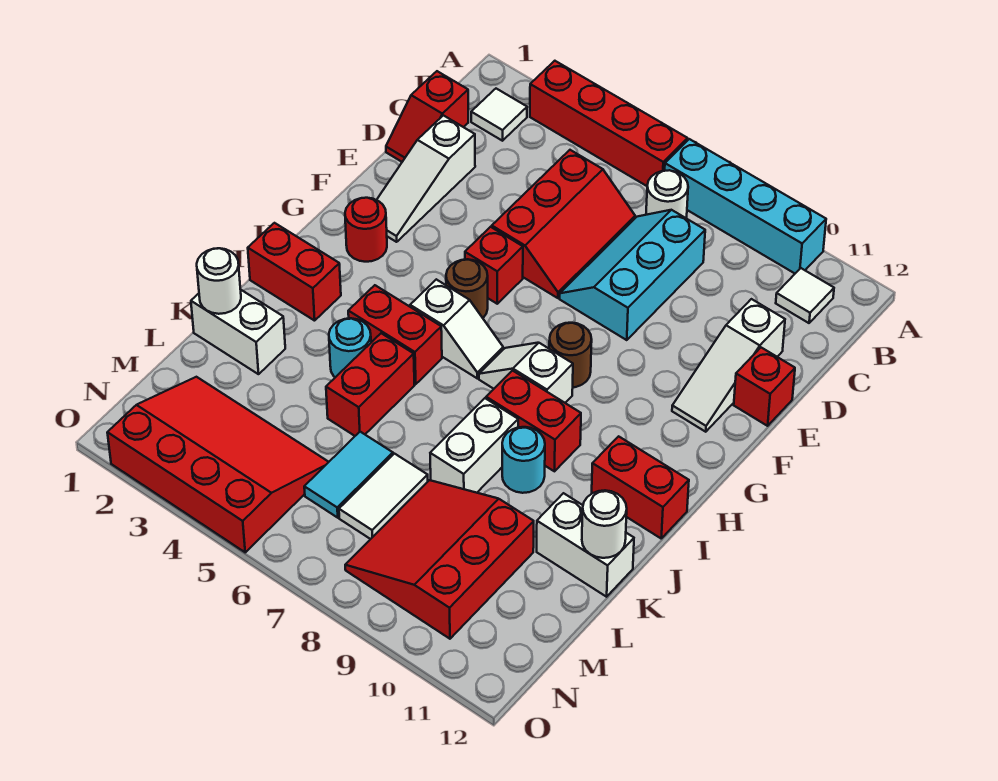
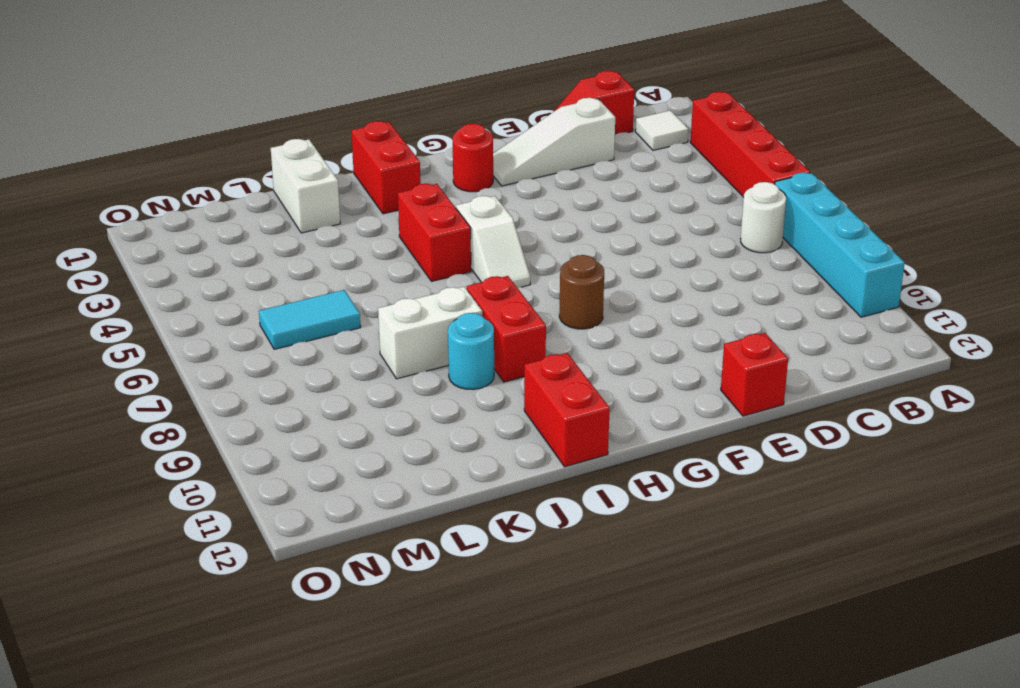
none -> white 1x1 tile [776,268,834,323]
none -> red 2x3 slope [492,150,635,298]
none -> cyan 2x3 slope [560,210,705,340]
none -> white 1x3 slope [672,299,785,432]

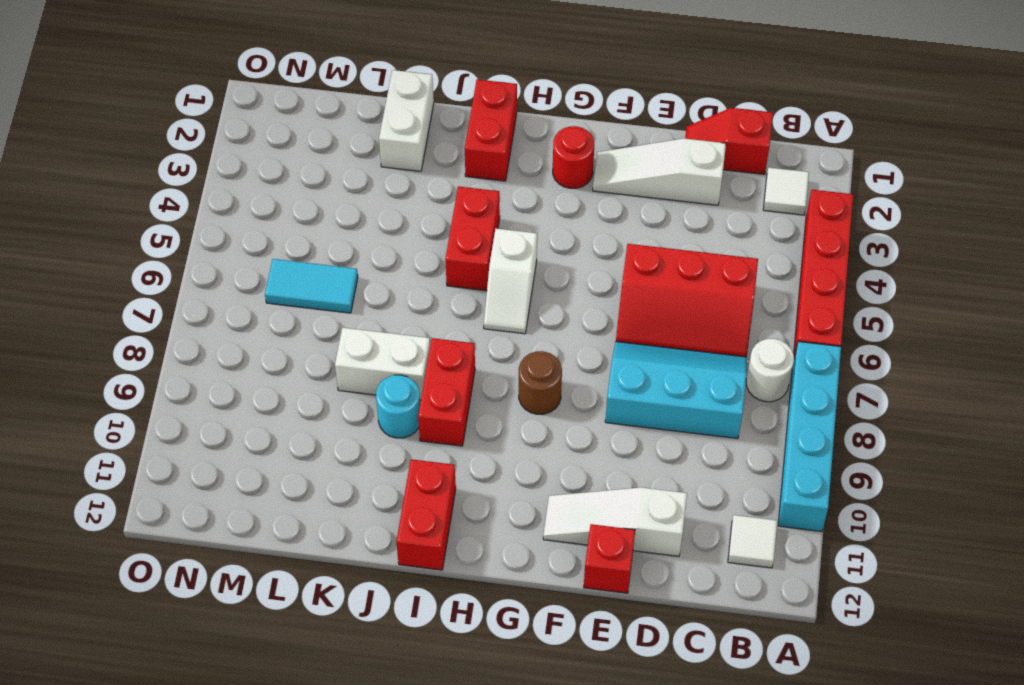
none -> red 1x1 brick [465,227,523,304]
none -> brown 1x1 round brick [446,259,488,318]
none -> white 1x2 slope [479,343,573,403]
none -> cyan 1x1 round brick [329,318,371,377]

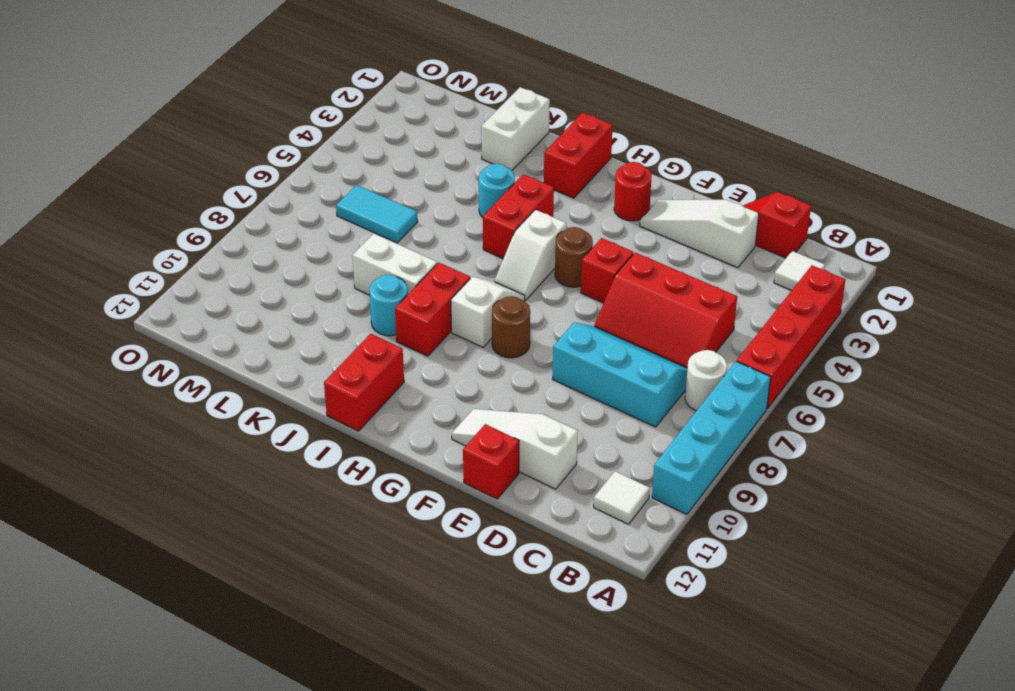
none -> red 1x2 brick [326,333,415,436]
none -> white 1x2 brick [537,493,634,597]
none -> white 1x2 tile [339,454,428,539]
none -> red 3x3 slope [345,480,534,639]

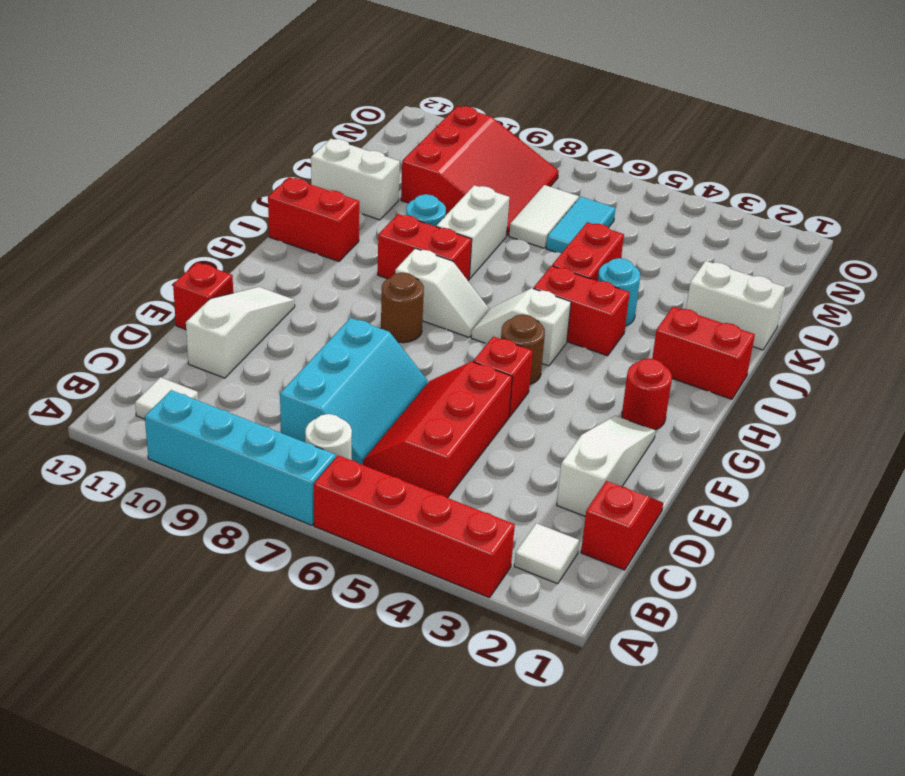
none -> red 3x4 slope [107,377,328,552]
none -> white 1x1 round brick [197,248,241,314]
none -> white 1x1 round brick [582,490,627,558]

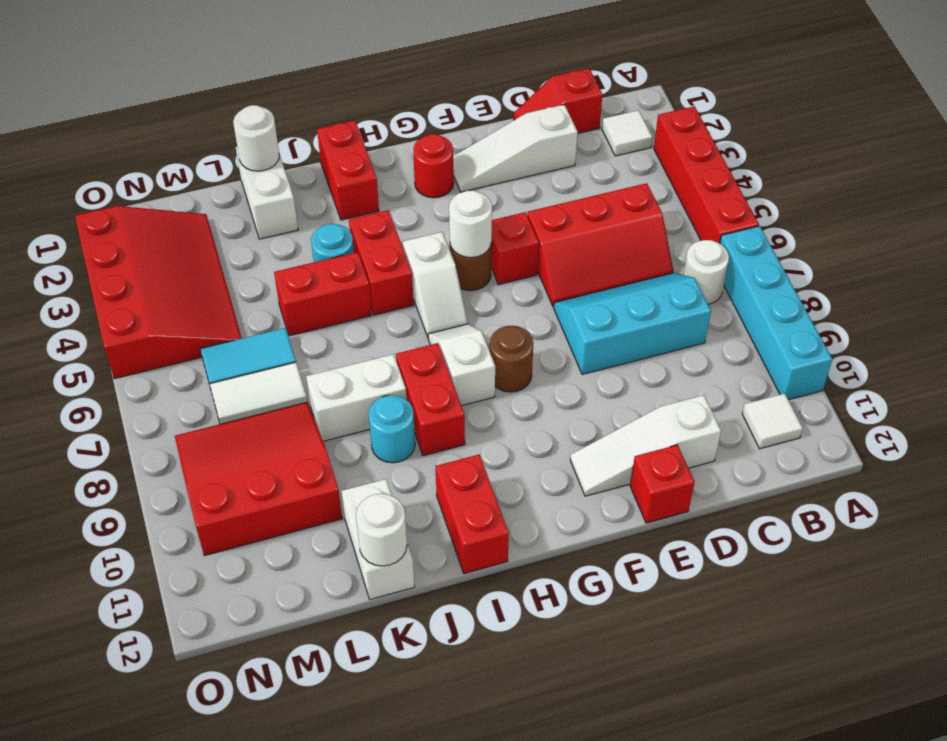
white 1x1 round brick [449,191,492,258] -> none

